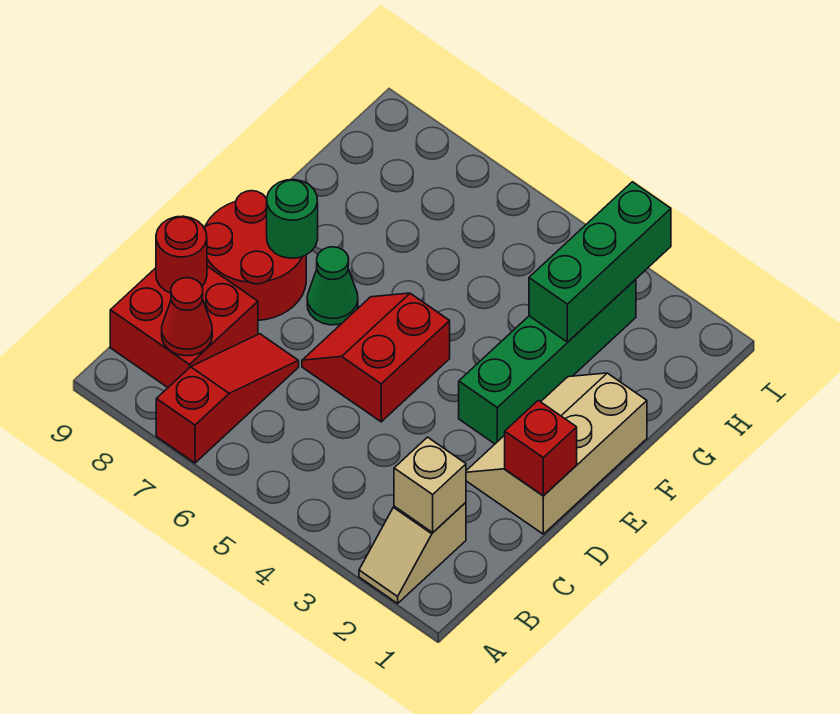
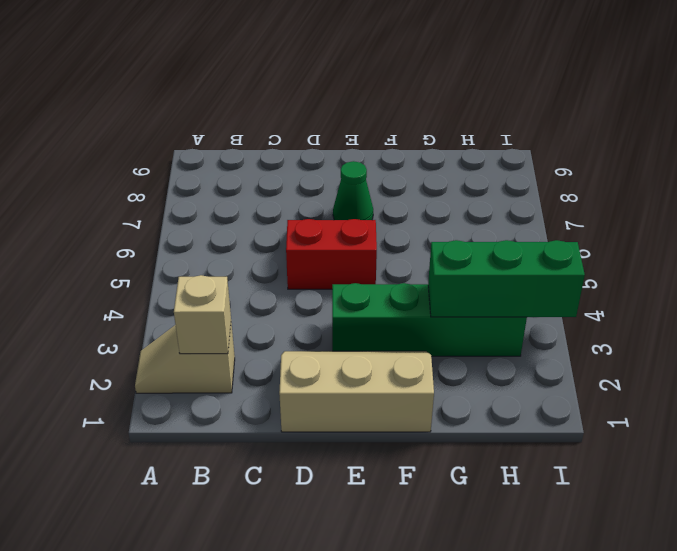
none -> red 1x3 slope [156,334,299,463]
none -> red 2x2 brick [110,266,258,387]
none -> red 2x2 round brick [204,191,306,320]

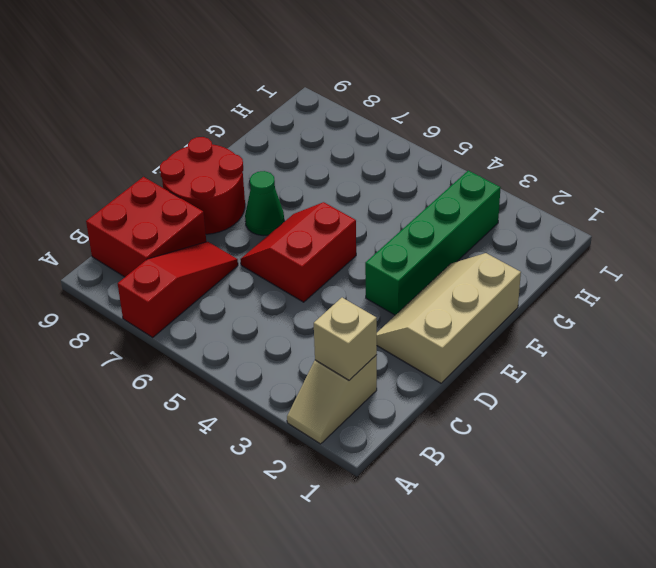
none -> red 1x1 cone [162,278,212,356]
none -> red 1x1 round brick [156,216,207,293]
none -> red 1x1 brick [505,400,577,496]

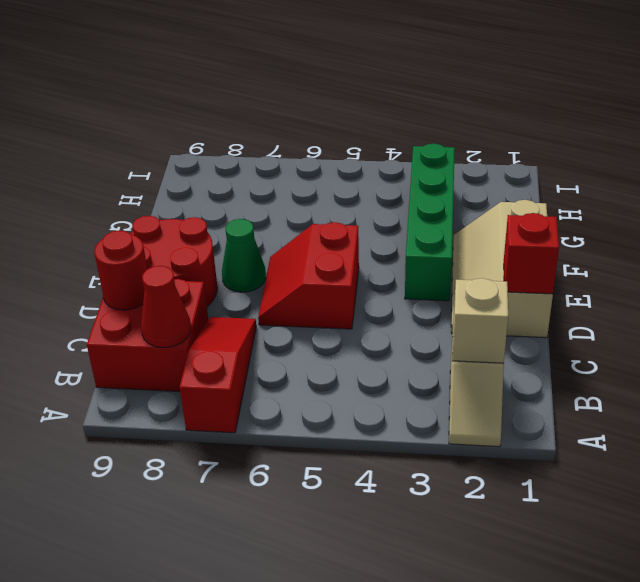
none -> green 1x1 round brick [267,180,318,258]
none -> green 1x3 brick [529,182,671,342]

